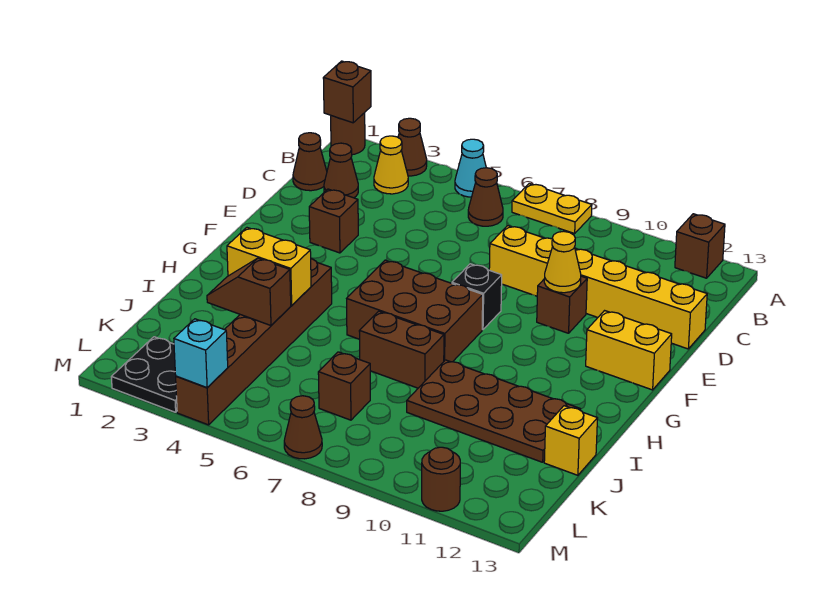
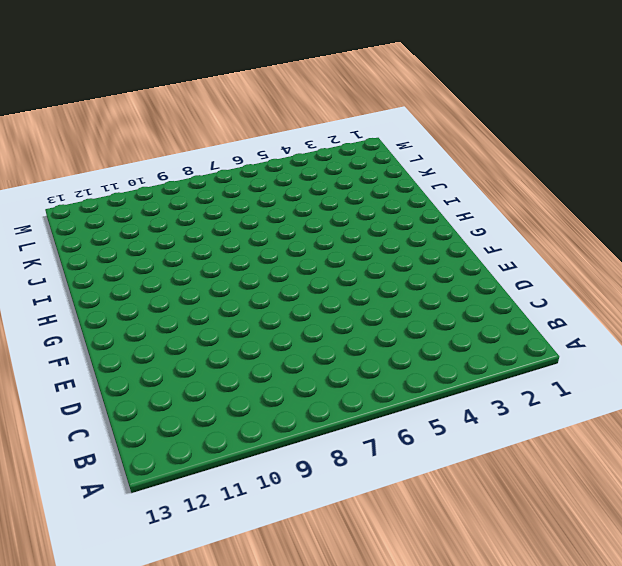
none -> brown 1x1 round brick [331,113,365,155]
none -> brown 1x1 cone [398,118,427,176]
none -> cyan 1x1 cone [455,139,486,197]

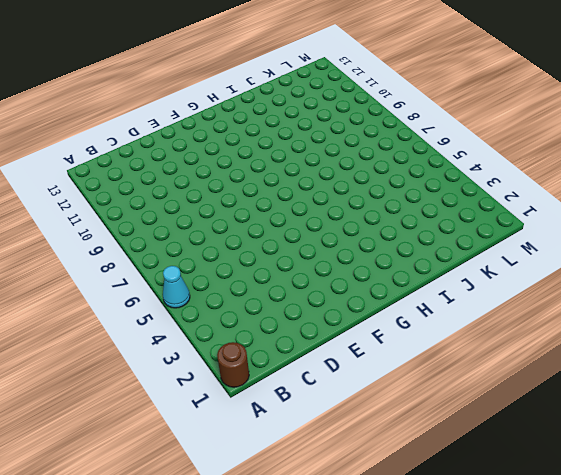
none -> brown 1x1 cone [398,118,427,176]
none -> yellow 1x2 plate [512,184,592,233]
none -> brown 1x1 brick [675,214,725,278]

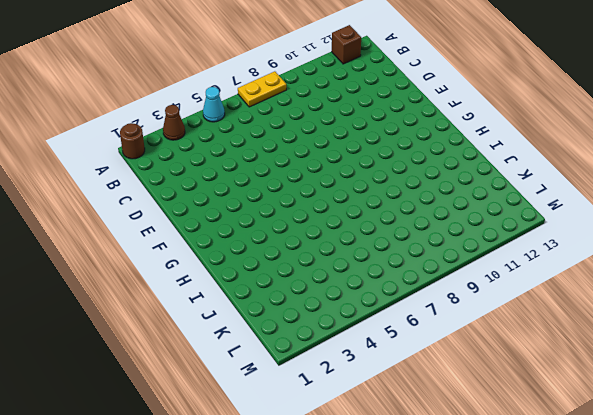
none -> yellow 1x1 cone [374,136,408,194]
none -> brown 1x1 cone [468,168,503,226]
none -> brown 1x1 cone [293,133,327,191]

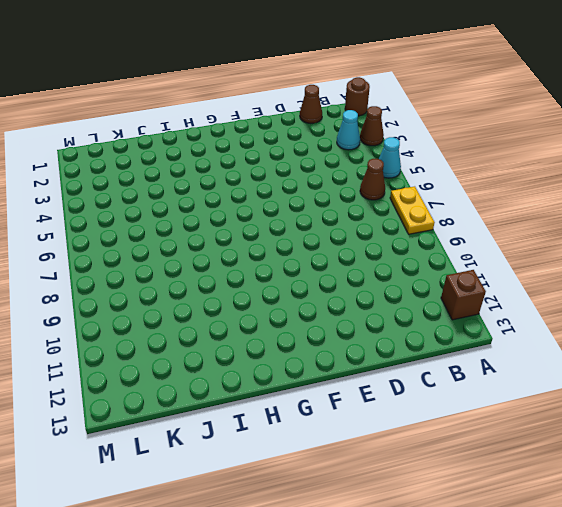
cyan 1x1 cone [337,110,360,150] -> yellow 1x1 cone [374,136,408,194]
none -> brown 1x1 cone [324,143,358,198]
none -> yellow 1x6 brick [489,226,707,349]
none -> brown 1x1 brick [309,189,358,253]

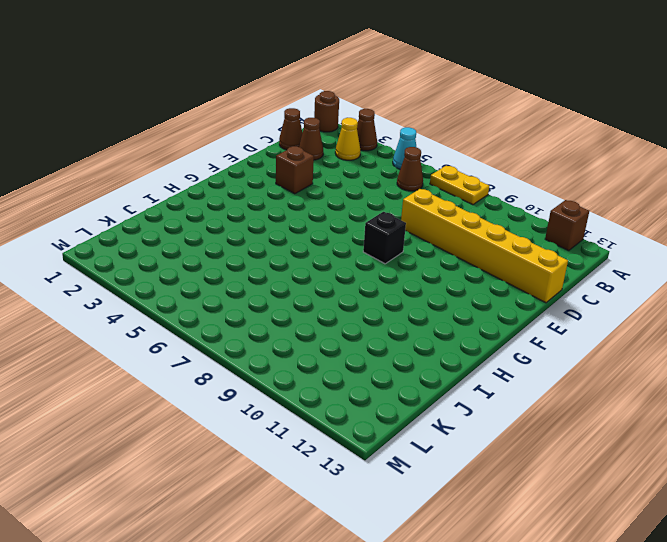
none -> brown 1x1 brick [537,276,587,333]
none -> yellow 1x2 brick [586,311,672,390]
none -> brown 2x3 brick [347,260,483,362]

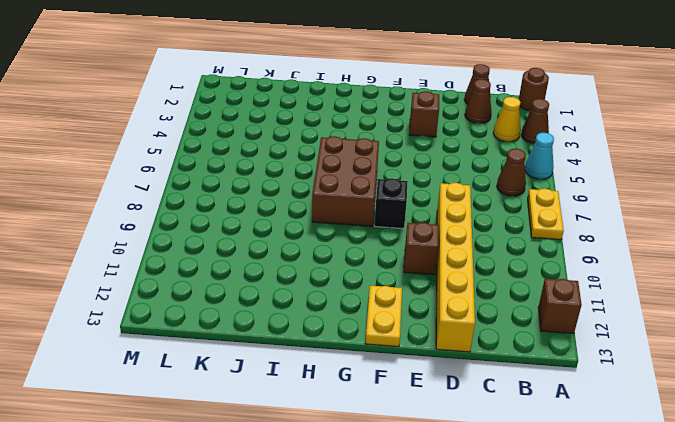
yellow 1x2 plate [366,286,402,347] -> yellow 1x2 brick [586,311,672,390]
none -> brown 1x6 brick [176,259,332,425]
none -> brown 1x2 brick [359,311,444,388]
none -> brown 2x4 plate [407,360,580,462]

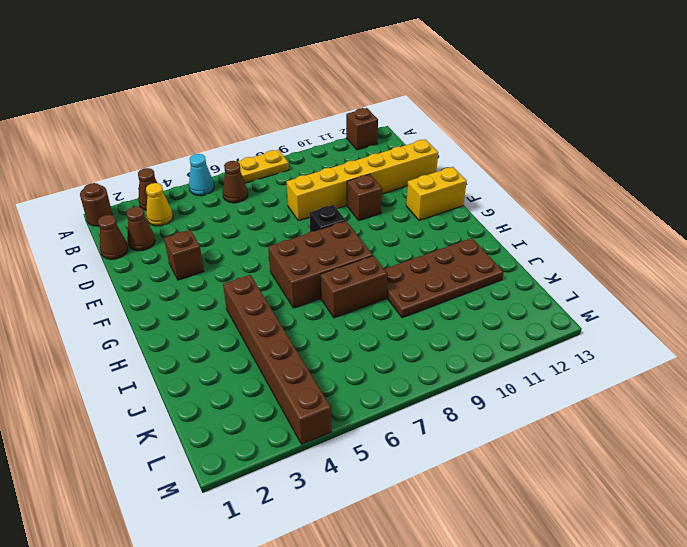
none -> yellow 1x1 brick [544,406,597,475]
none -> brown 1x1 brick [318,352,370,420]
none -> black 2x2 plate [111,337,177,412]

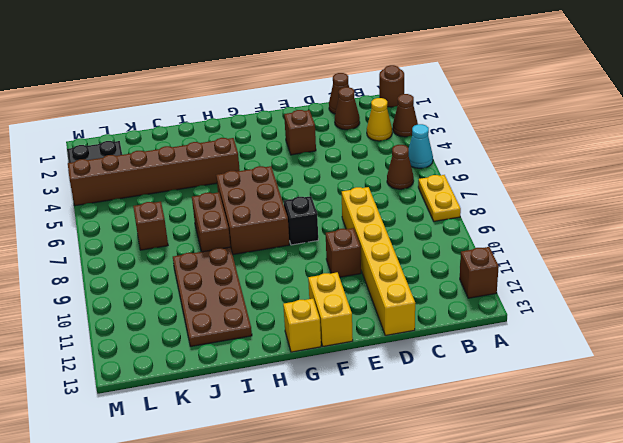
yellow 1x1 brick [283,299,321,352] -> yellow 1x1 brick moved to [544,406,597,475]
none -> brown 1x1 cone [284,396,322,459]
none -> brown 1x1 round brick [422,447,460,511]
none -> brown 1x1 brick [323,61,371,123]

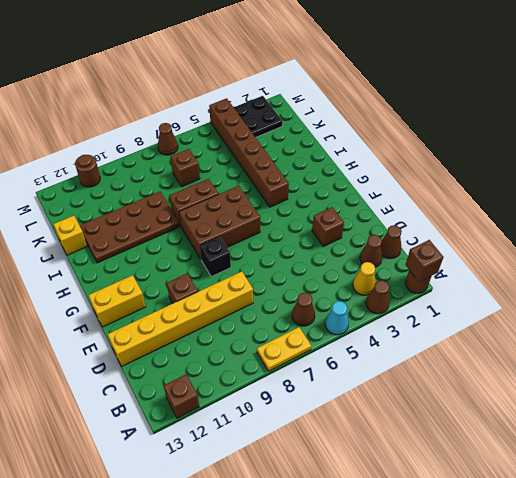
none -> yellow 1x1 cone [544,231,581,293]
none -> yellow 1x2 brick [227,228,311,305]
none -> brown 1x2 slope [207,258,291,325]

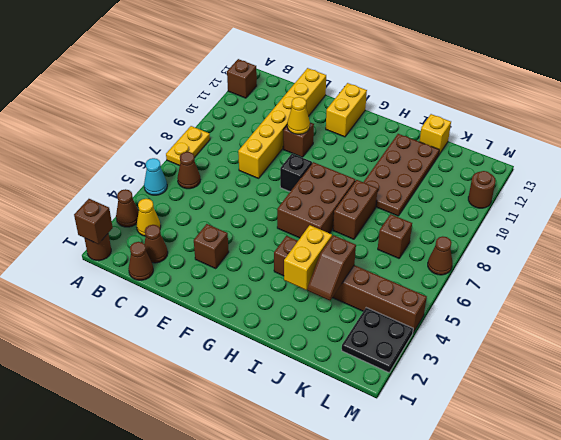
none -> cyan 1x1 brick [174,319,228,388]

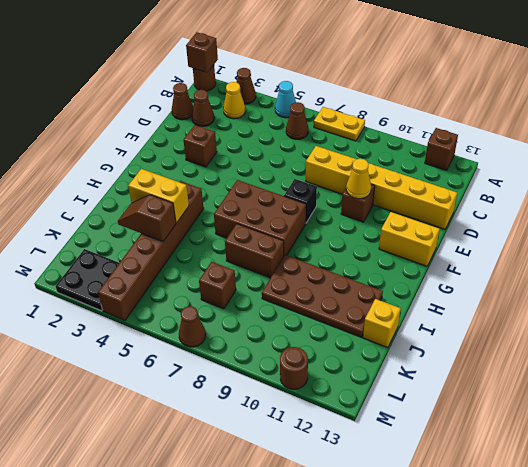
none -> cyan 1x1 brick [174,319,228,388]

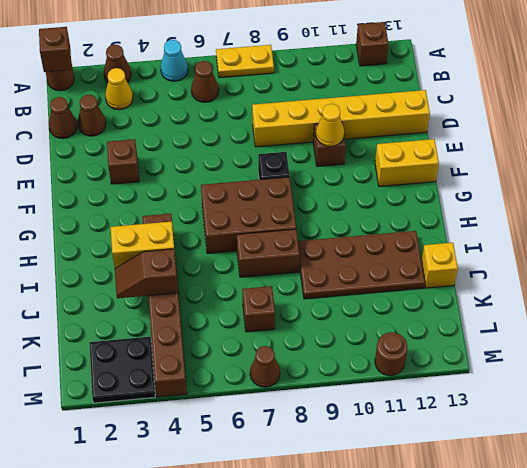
none -> cyan 1x1 brick [174,319,228,388]

